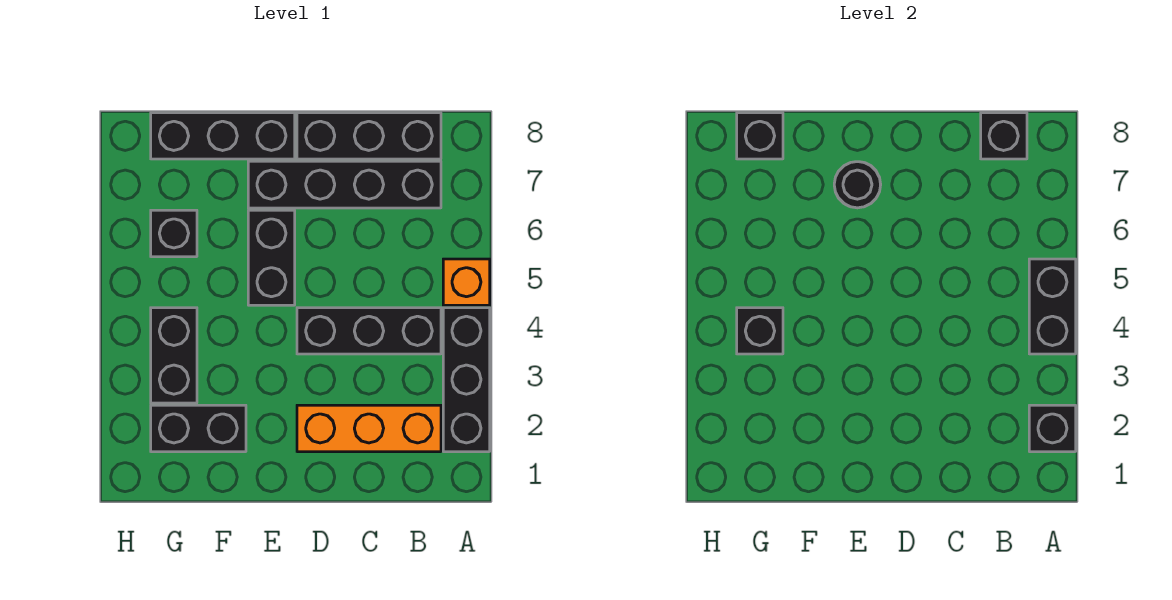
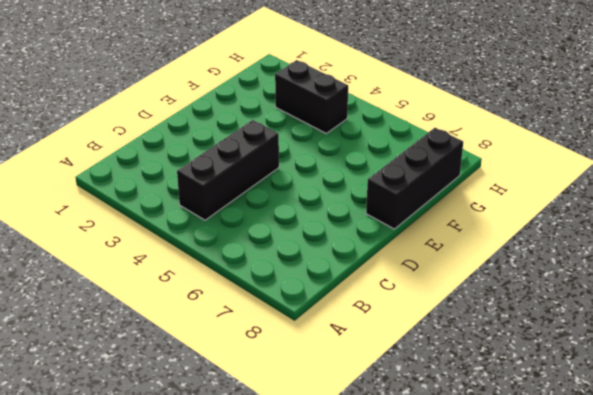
none -> black 1x3 brick [443,308,490,452]
none -> orange 1x1 brick [443,259,490,305]
none -> orange 1x3 brick [297,405,441,452]

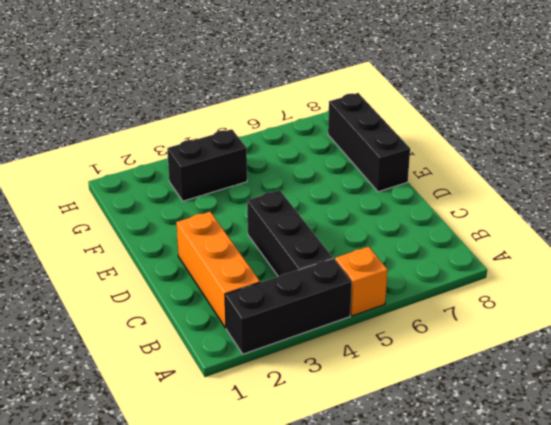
none -> black 1x4 brick [248,161,441,208]
none -> black 1x3 brick [297,113,441,159]
none -> black 1x2 brick [248,210,295,305]

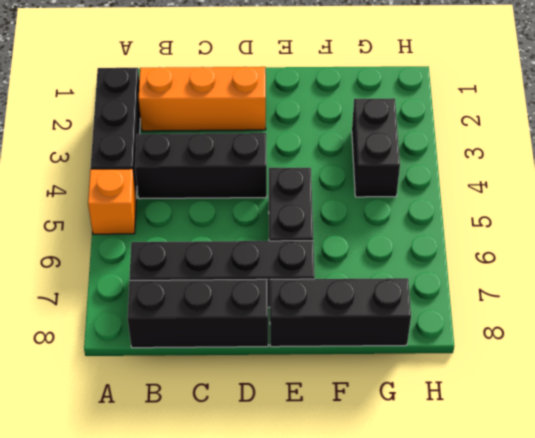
none -> black 1x2 brick [151,405,246,452]
none -> black 1x1 brick [151,210,197,257]
none -> black 1x1 brick [1029,405,1076,452]

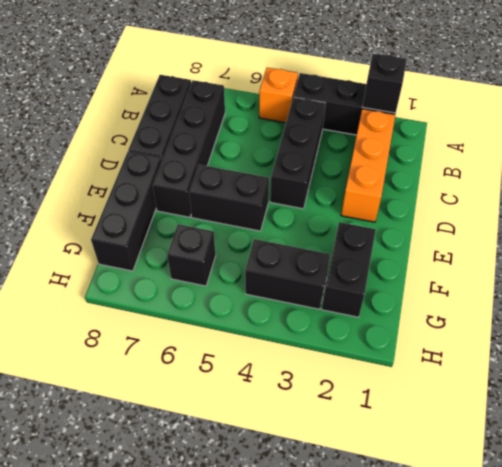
none -> black 1x2 brick [1029,259,1076,354]
none -> black 1x1 brick [981,113,1027,159]
none -> black 1x1 round brick [834,162,881,208]

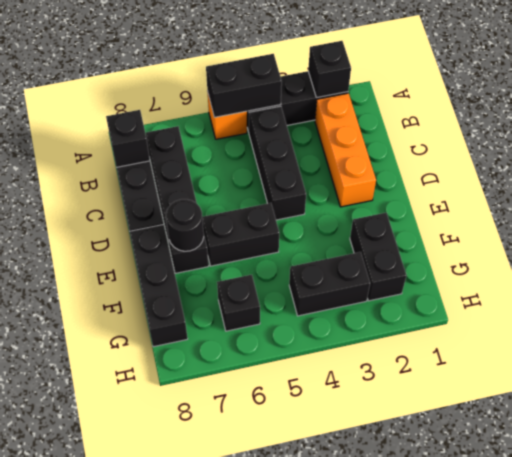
none -> black 1x1 brick [737,308,783,354]
none -> black 1x1 brick [737,113,783,159]

